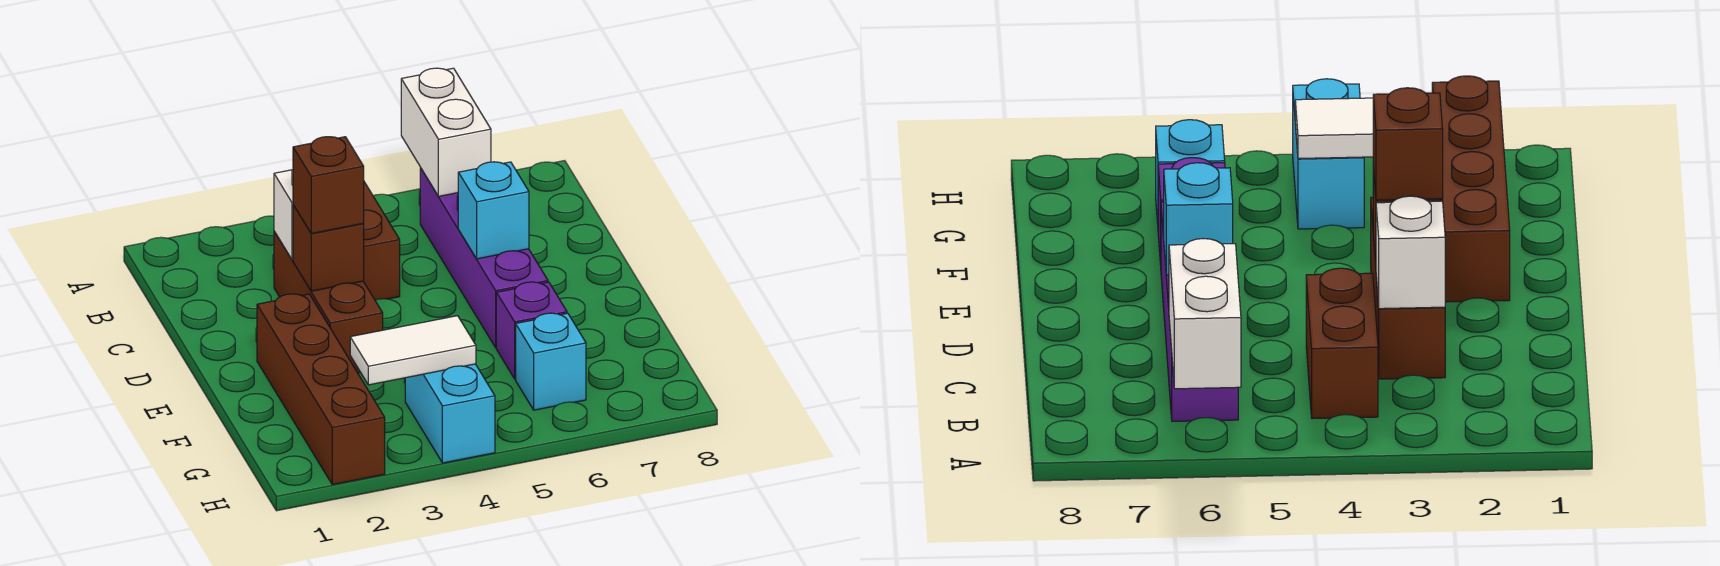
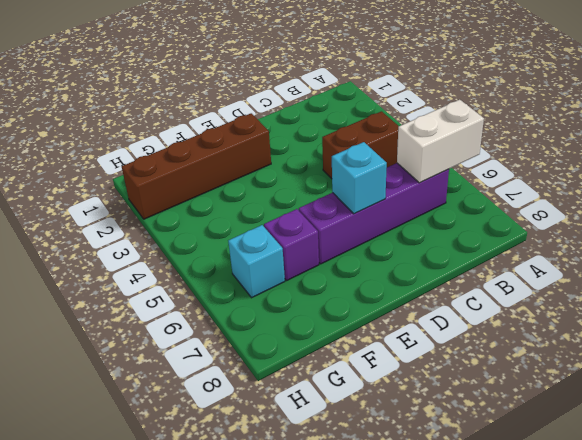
none -> brown 1x3 brick [274,231,383,373]
none -> cyan 1x2 brick [405,364,495,463]
none -> white 1x1 brick [274,170,293,260]

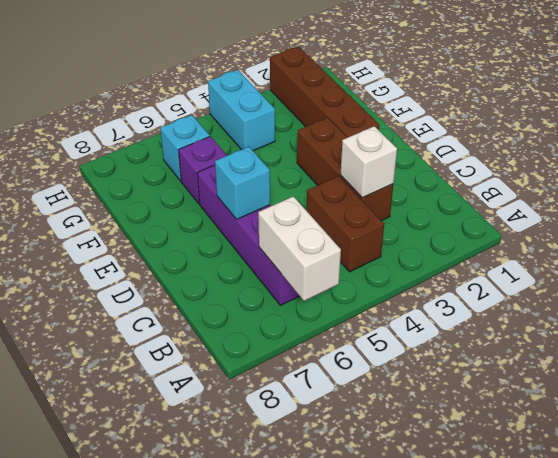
none -> brown 1x1 brick [293,205,364,291]
none -> white 1x2 tile [350,316,476,385]
none -> brown 1x1 brick [293,137,364,234]

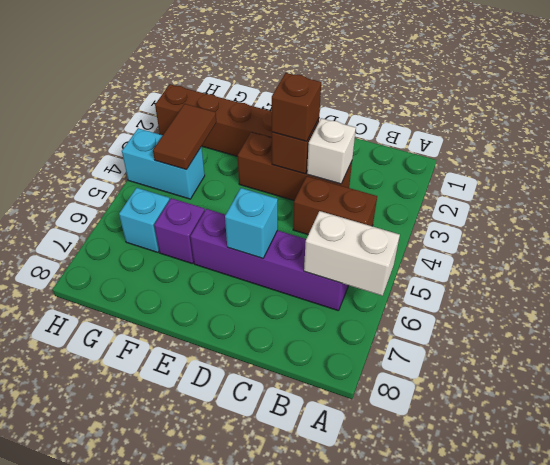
brown 1x2 tile [153,104,216,170] -> white 1x2 tile [350,316,476,385]

